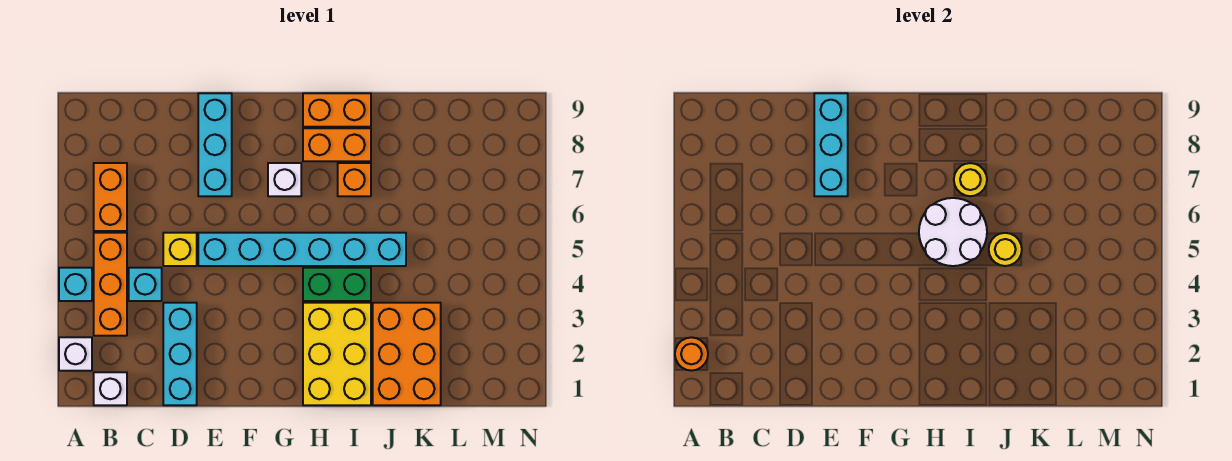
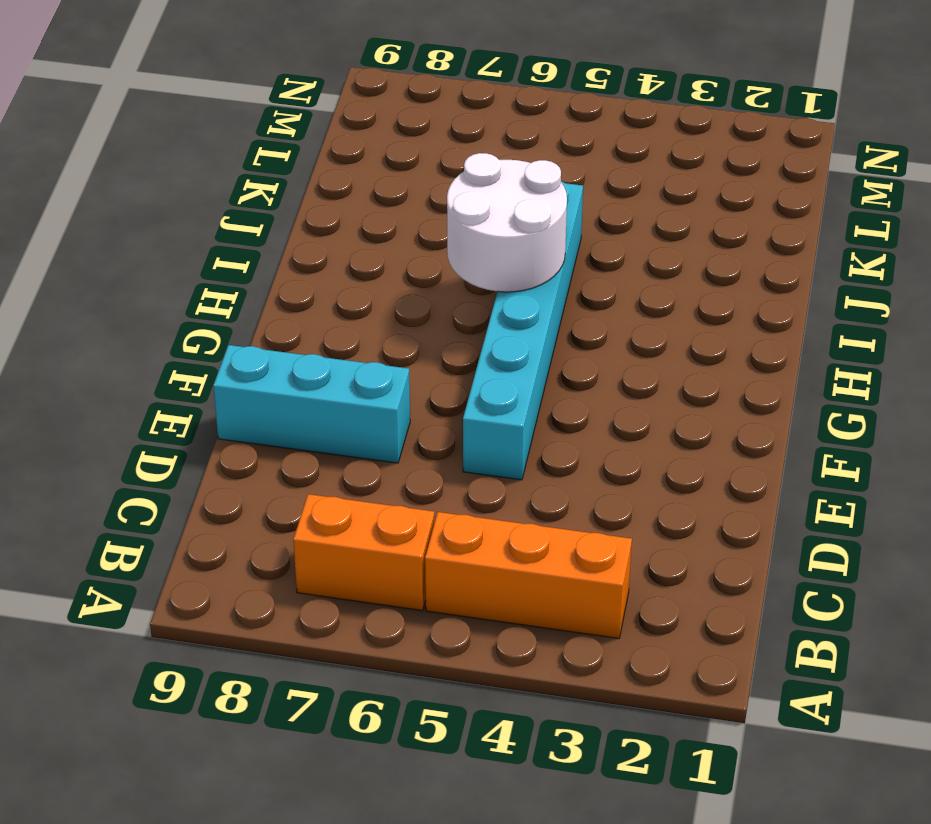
none -> white 1x1 brick [59,337,92,371]
none -> cyan 1x1 brick [59,268,92,301]
none -> white 1x1 brick [94,372,127,405]

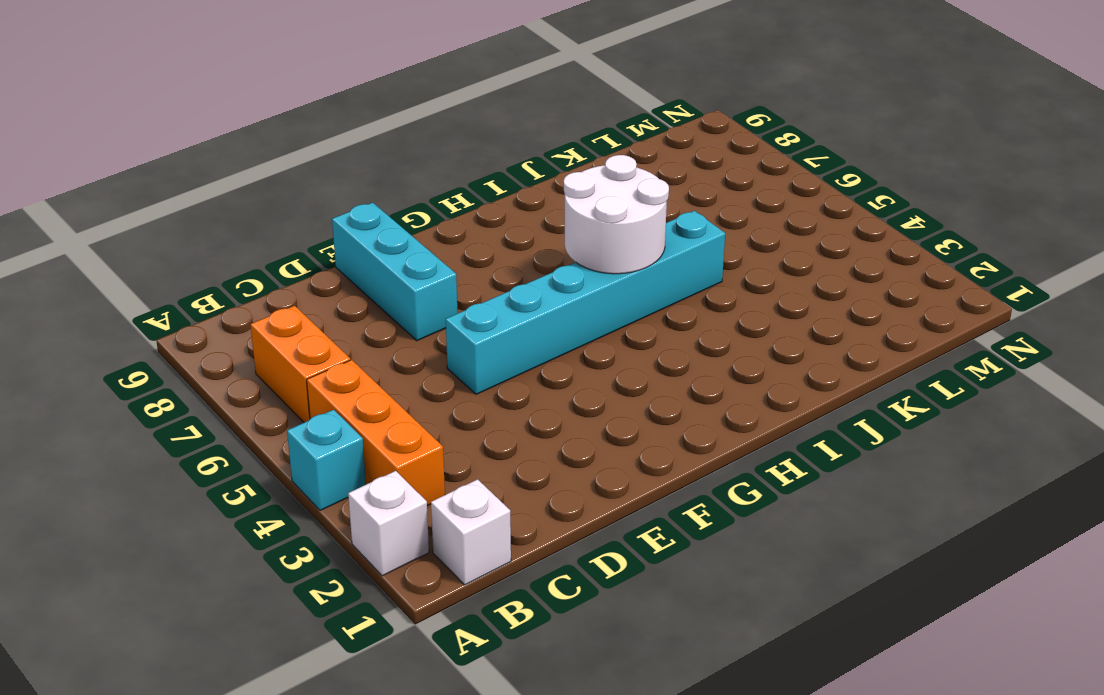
none -> cyan 1x1 brick [129,268,162,301]
none -> cyan 1x3 brick [163,303,197,405]
none -> yellow 1x1 brick [163,233,197,266]

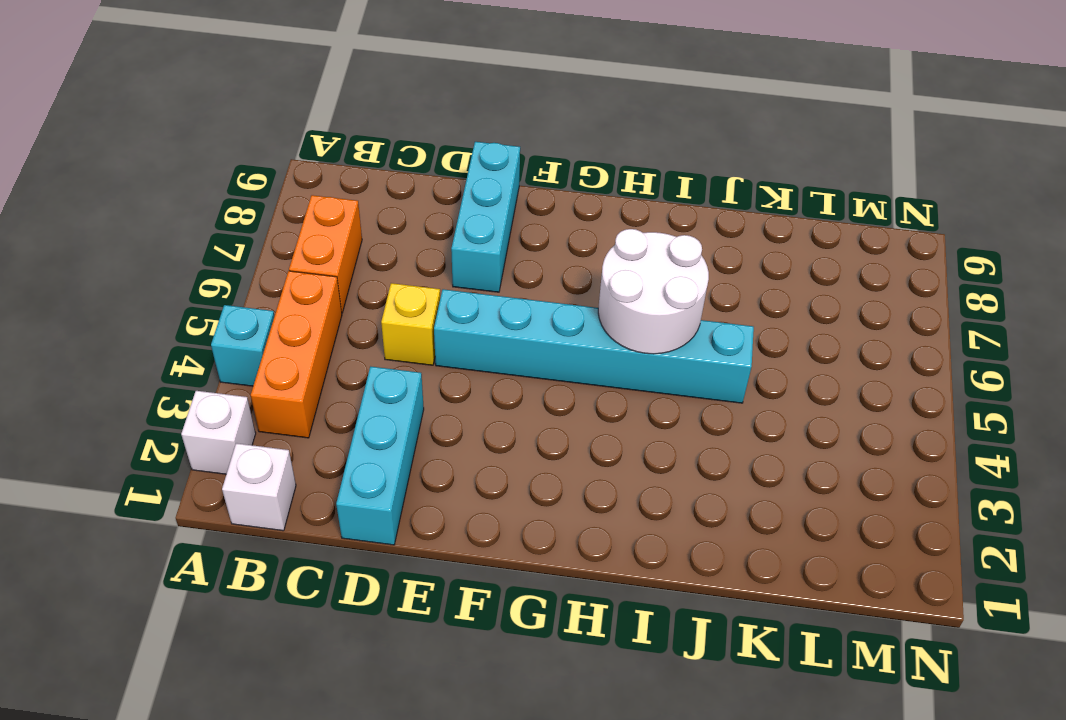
none -> cyan 1x1 brick [129,268,162,301]
none -> white 1x1 brick [268,163,301,196]
none -> yellow 2x3 brick [303,303,371,405]

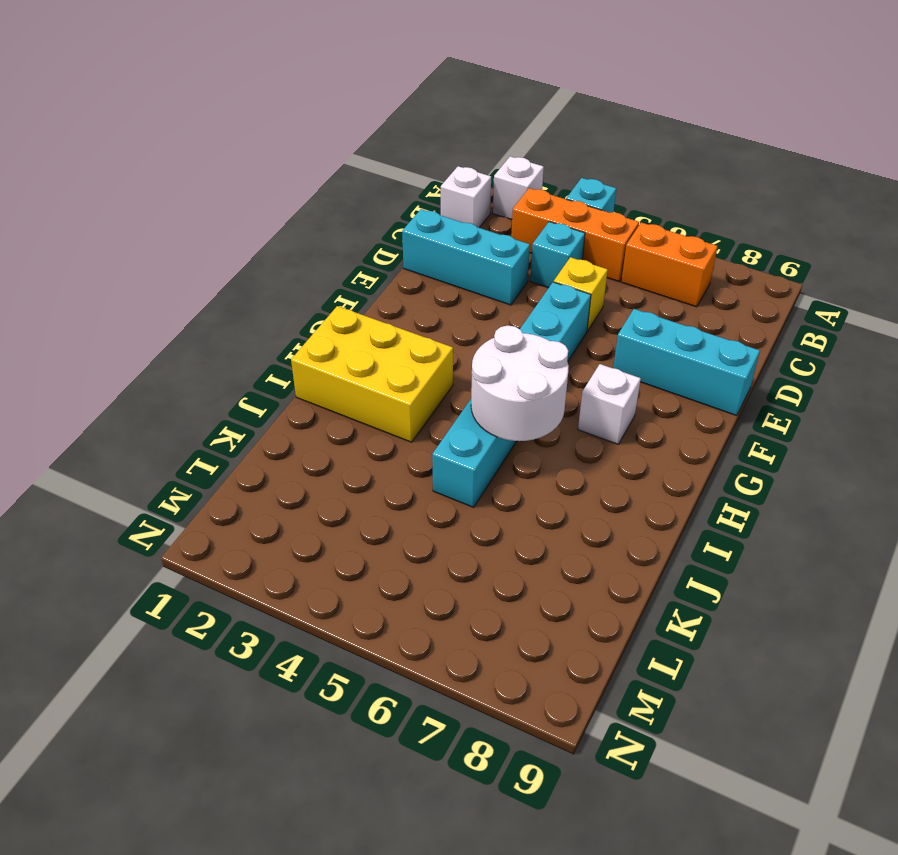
none -> green 1x2 brick [303,268,371,301]
none -> orange 1x2 brick [303,128,371,161]
none -> orange 1x2 brick [303,93,371,127]

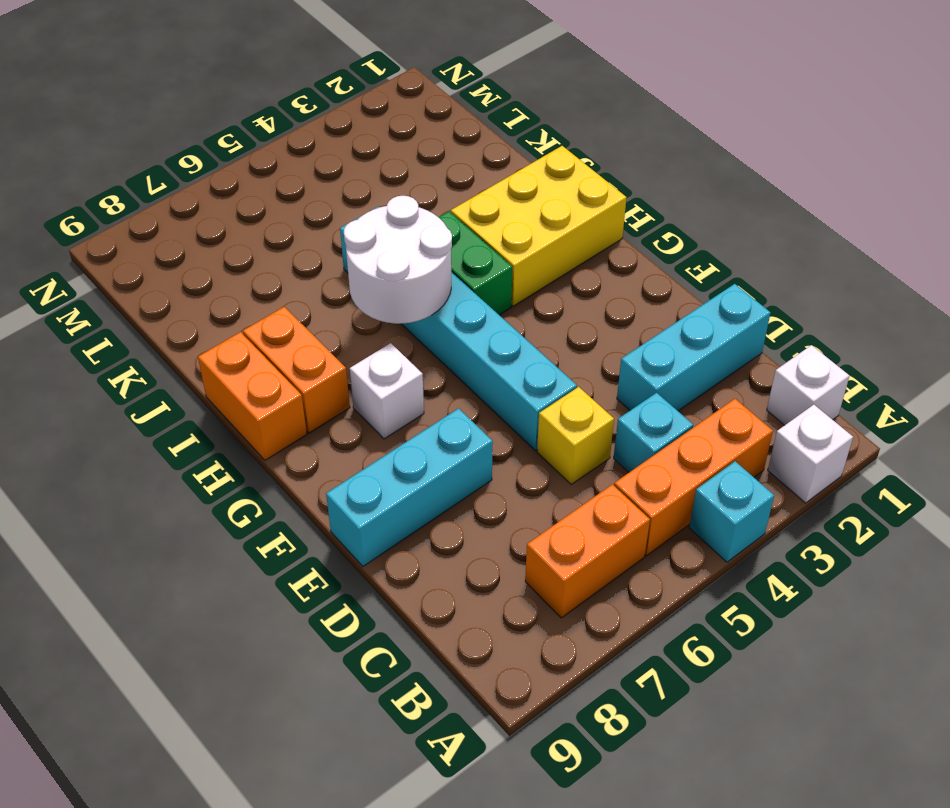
none -> orange 1x1 brick [338,163,371,196]
none -> orange 2x3 brick [373,303,441,405]
none -> orange 1x1 round brick [675,337,708,371]

